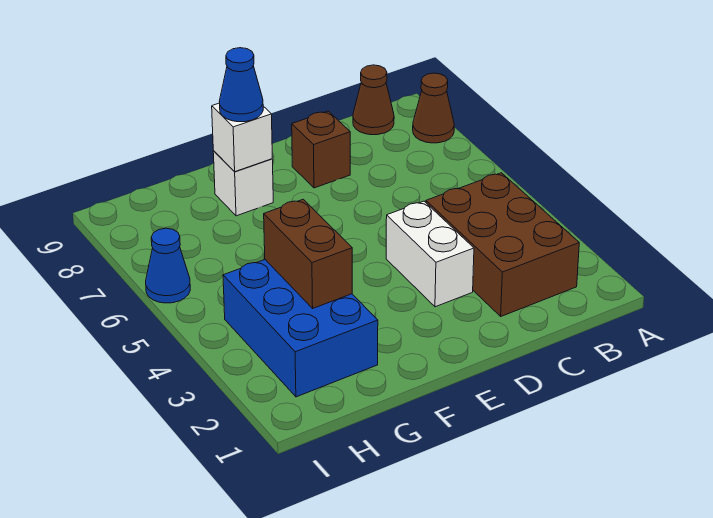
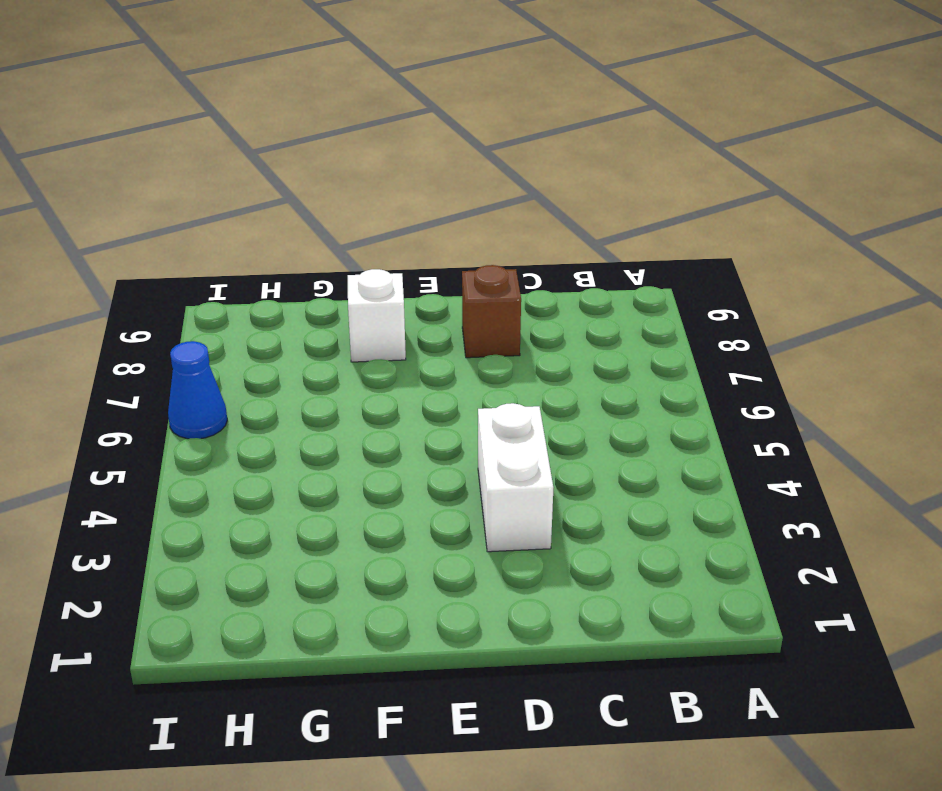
none -> brown 1x1 cone [413,73,454,143]
none -> brown 2x3 brick [426,173,579,316]

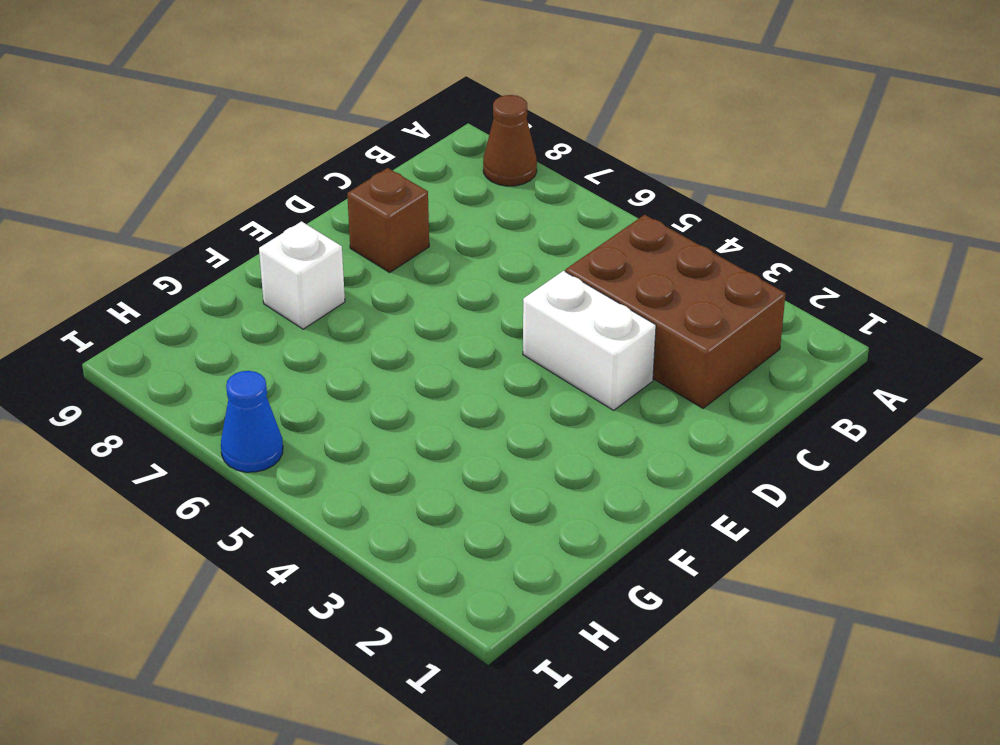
none -> brown 1x1 cone [353,65,394,135]
none -> blue 2x3 brick [223,260,378,397]

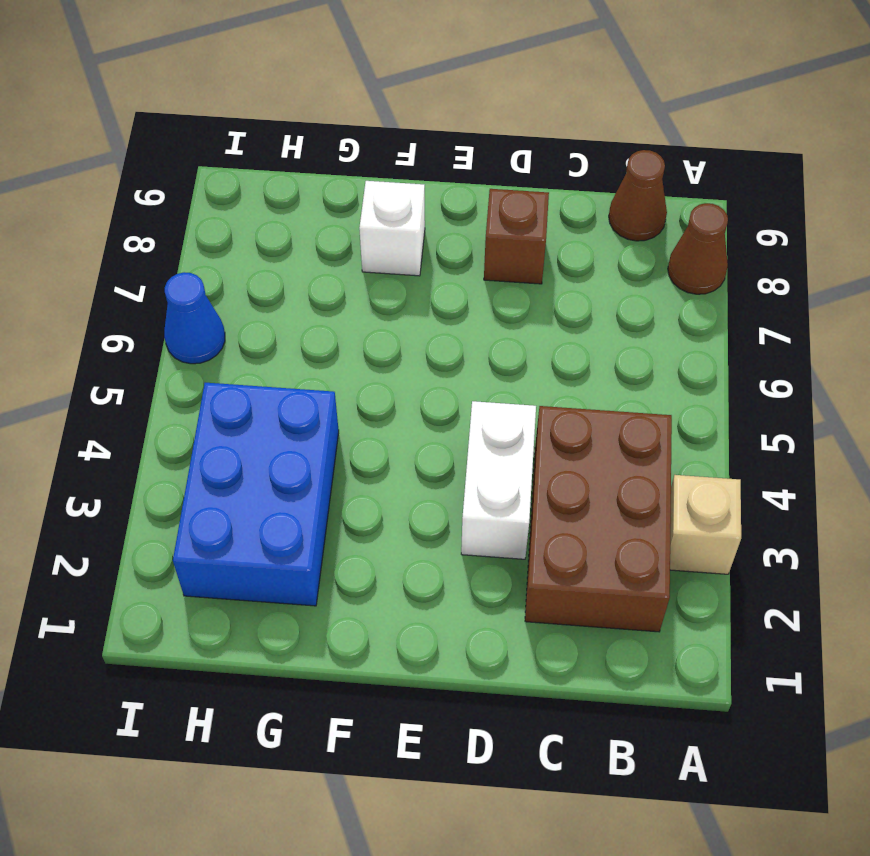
tan 1x1 brick [670,475,741,574] -> none
none -> white 1x1 brick [212,103,272,172]
none -> brown 1x2 brick [264,199,352,308]

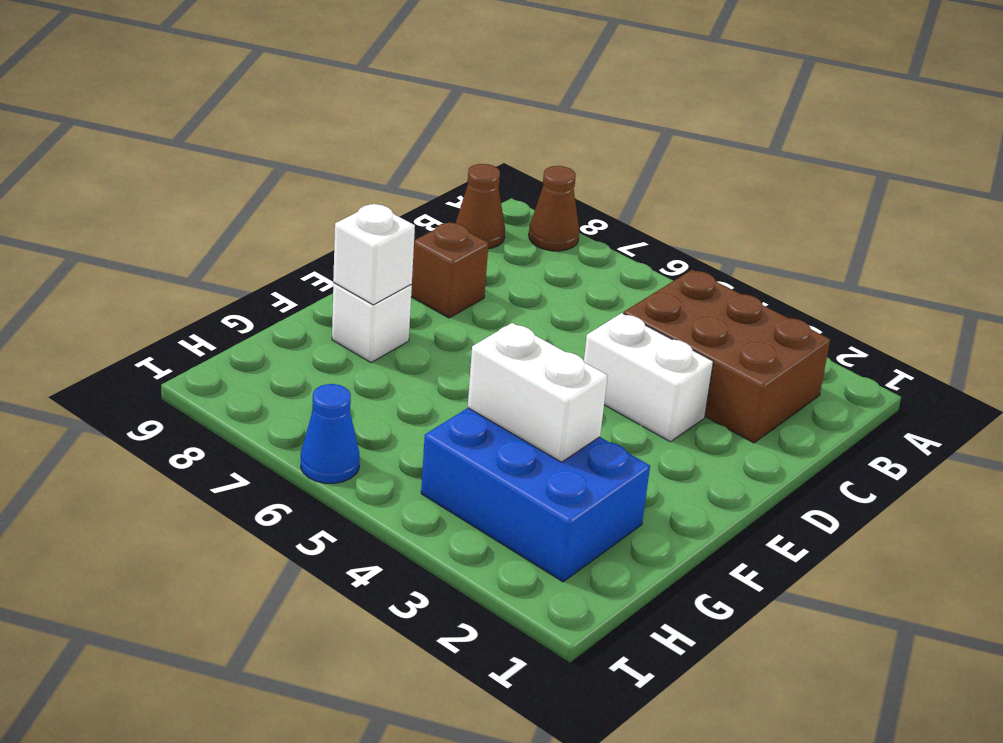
white 1x2 brick [468,323,608,462] -> brown 1x2 brick [264,199,352,308]
none -> blue 1x1 cone [219,48,263,122]

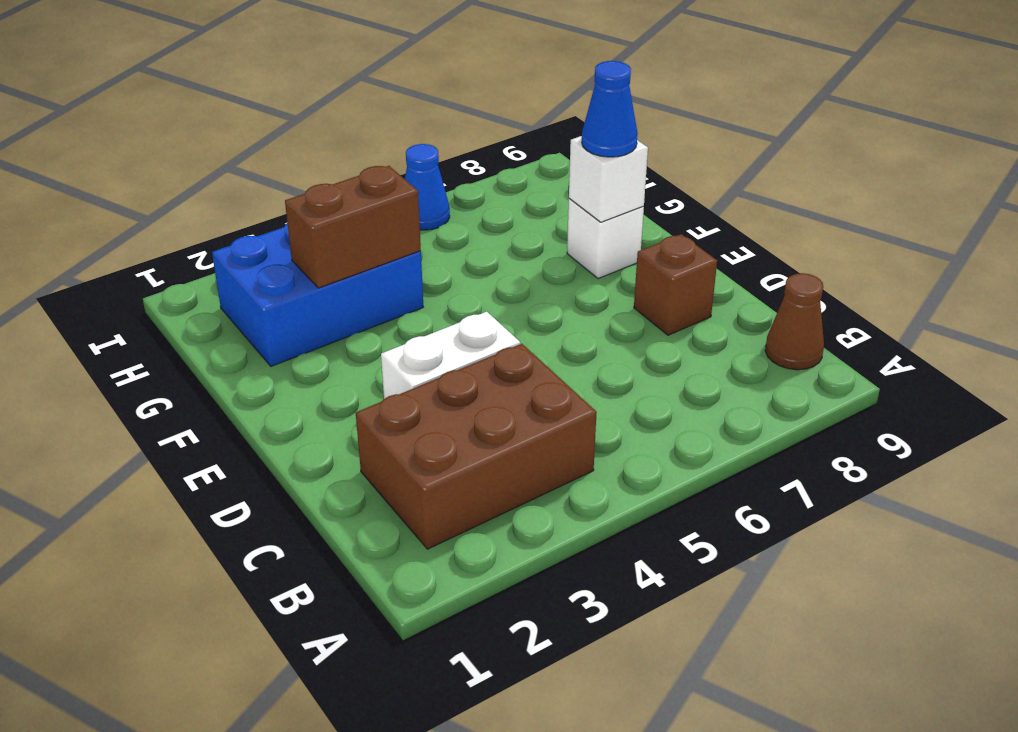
none -> brown 1x1 cone [413,73,454,143]

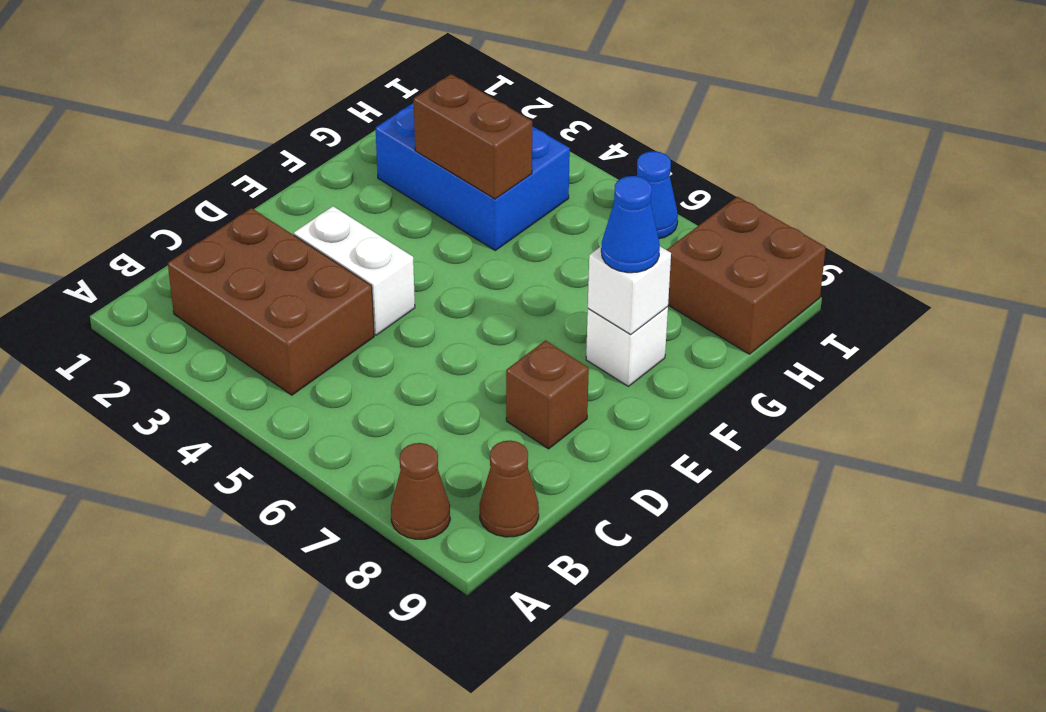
brown 2x2 brick [667,197,826,354] -> none

